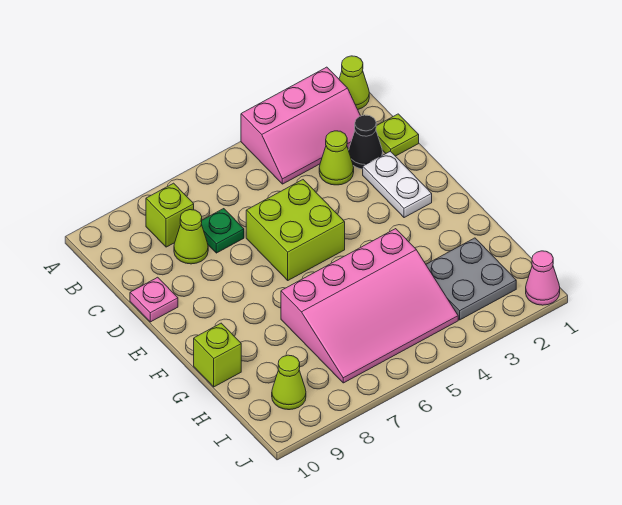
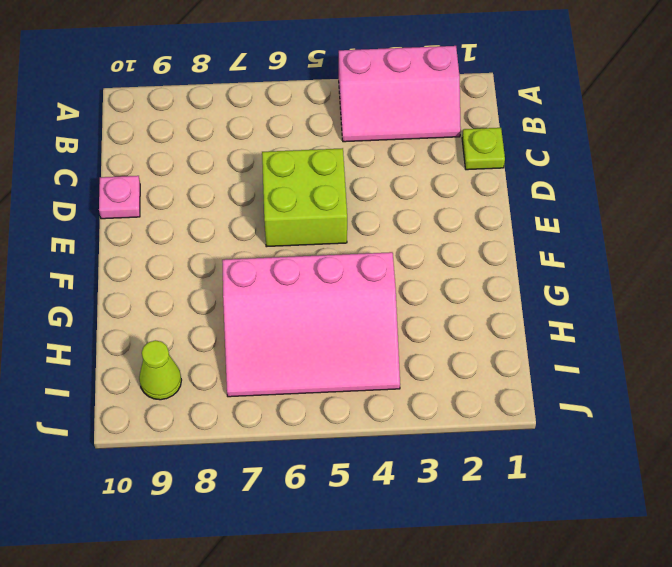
none -> lime 1x1 cone [339,56,369,109]
none -> lime 1x1 brick [146,183,194,247]
none -> black 1x1 cone [349,115,383,169]

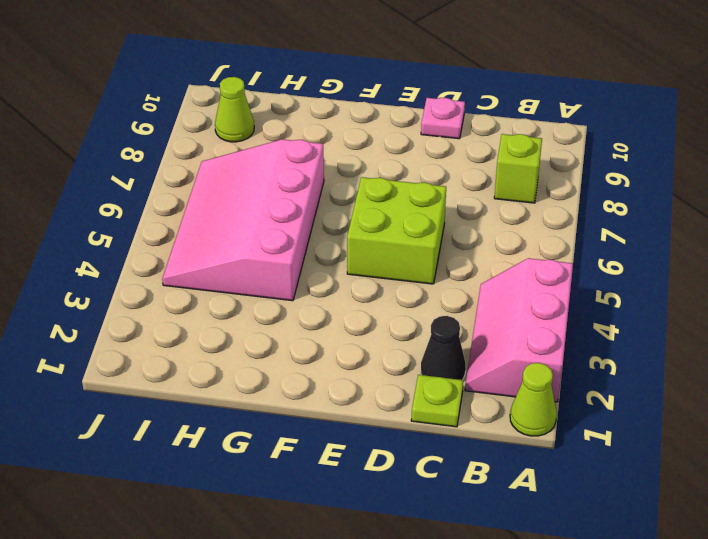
none -> lime 1x1 cone [319,131,354,185]
none -> green 1x1 plate [201,209,244,253]
none -> lime 1x1 cone [174,210,208,264]

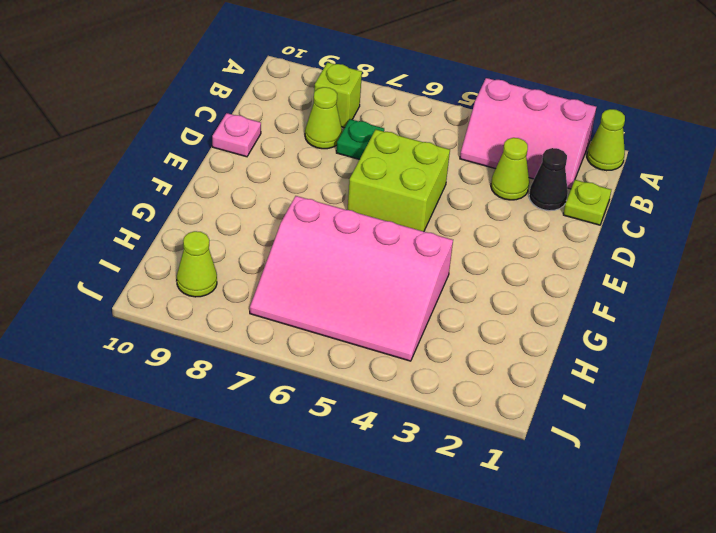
none -> white 1x2 plate [363,151,432,218]
none -> lime 1x1 brick [194,323,241,387]
none -> grey 2x2 plate [426,238,516,320]

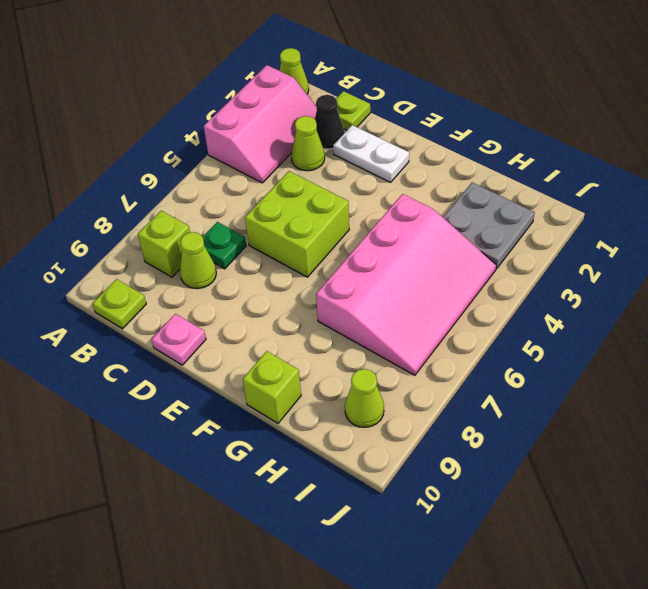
lime 1x1 plate [92,279,146,329] -> none
none -> pink 1x1 cone [526,251,560,305]

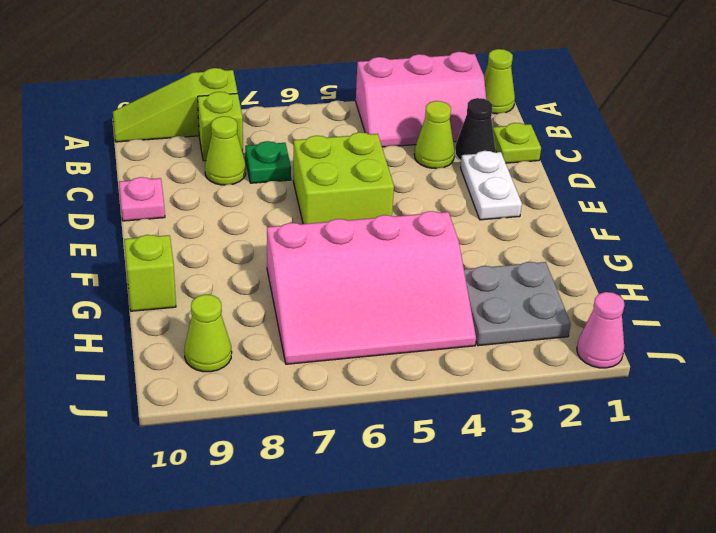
lime 1x3 slope [113,68,238,142] -> none

